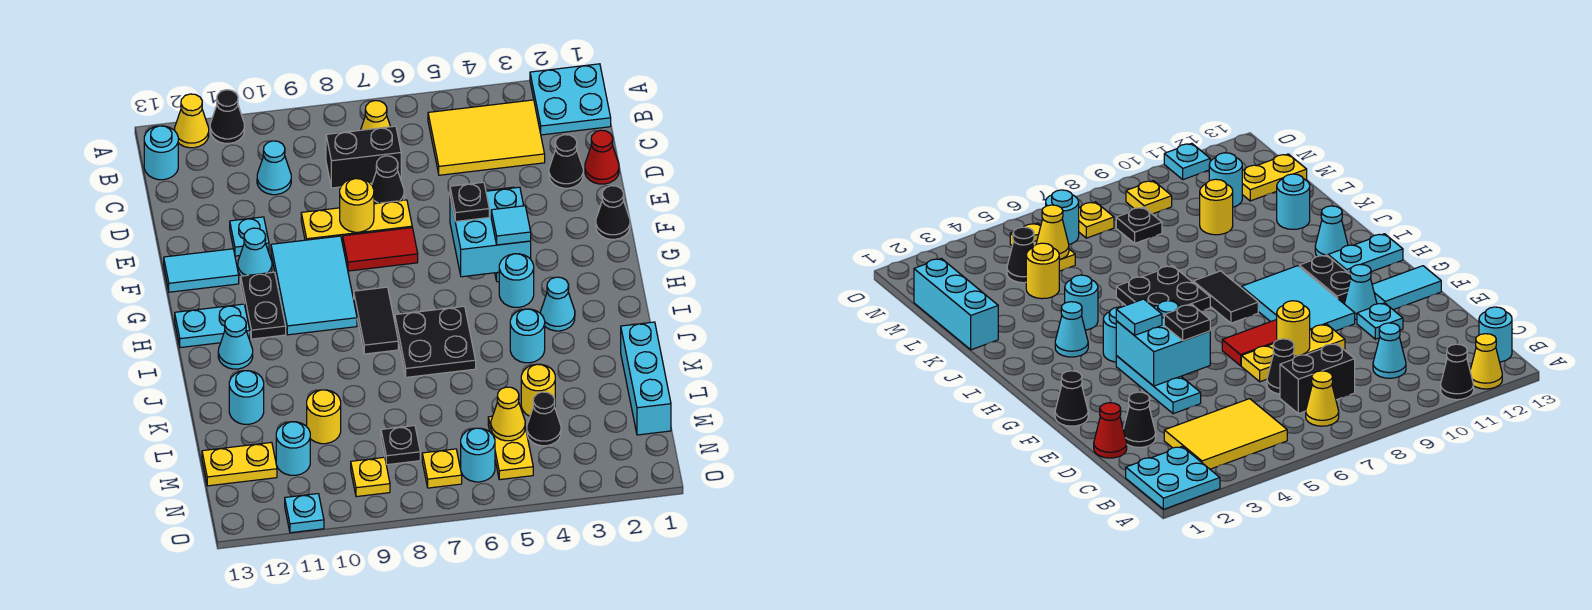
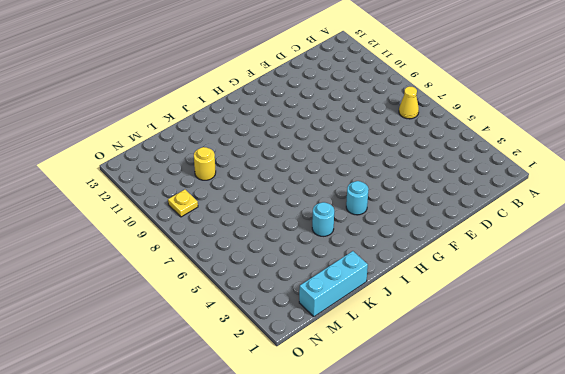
none -> cyan 2x2 plate [530,64,611,135]
none -> black 1x1 cone [210,90,244,143]
none -> yellow 1x1 cone [175,94,209,148]
none -> yellow 2x3 tile [428,100,545,175]

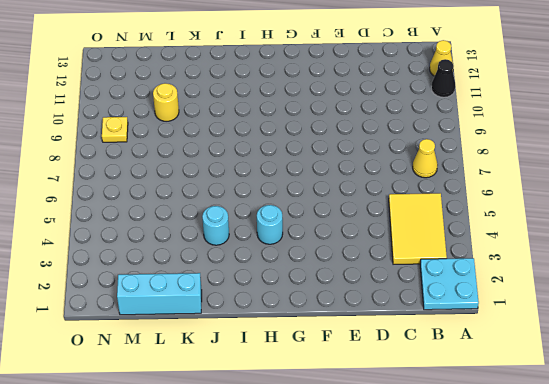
none -> cyan 1x1 round brick [144,126,178,180]
none -> black 1x2 brick [326,126,401,188]
none -> cyan 1x1 cone [257,141,291,195]
none -> red 1x1 cone [585,130,619,184]

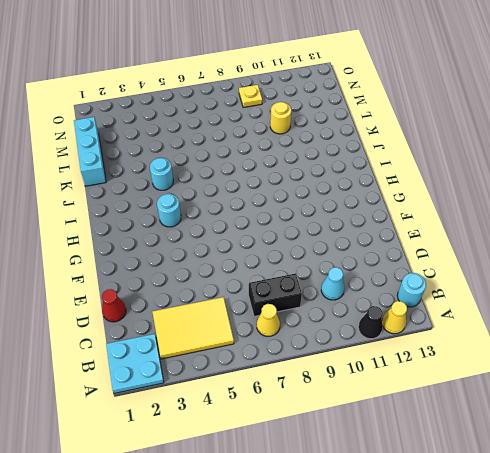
none -> black 1x1 cone [549,135,583,188]
none -> black 1x1 cone [372,156,404,204]
none -> cyan 1x3 plate [1116,356,1201,414]
none -> yellow 1x3 plate [301,200,412,243]

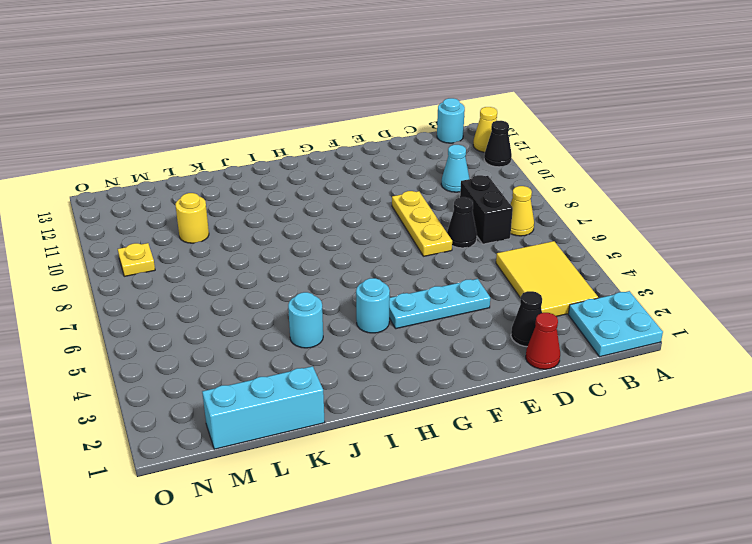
none -> cyan 1x1 plate [230,217,269,256]
none -> black 1x1 cone [596,186,630,239]
none -> red 1x2 tile [342,228,418,271]
none -> cyan 2x3 tile [271,236,357,335]

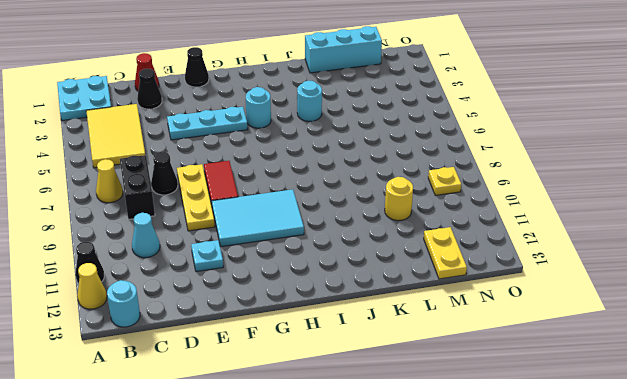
none -> cyan 1x1 cone [238,228,272,276]
none -> cyan 1x2 tile [164,249,239,292]
none -> black 1x2 plate [241,272,286,339]
none -> black 1x2 tile [354,287,398,354]

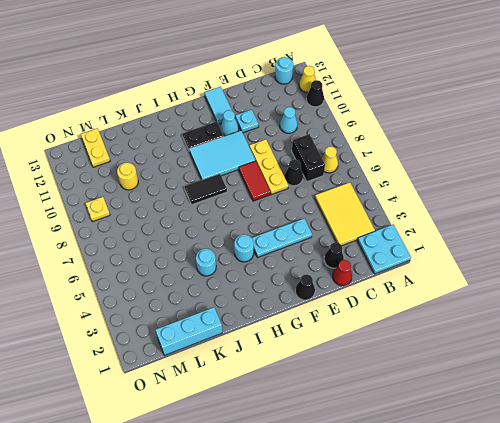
none -> cyan 1x2 plate [175,304,250,348]
none -> cyan 1x1 cone [541,277,575,331]
none -> black 2x2 plate [395,306,476,377]
none -> cyan 1x1 cone [218,315,253,369]

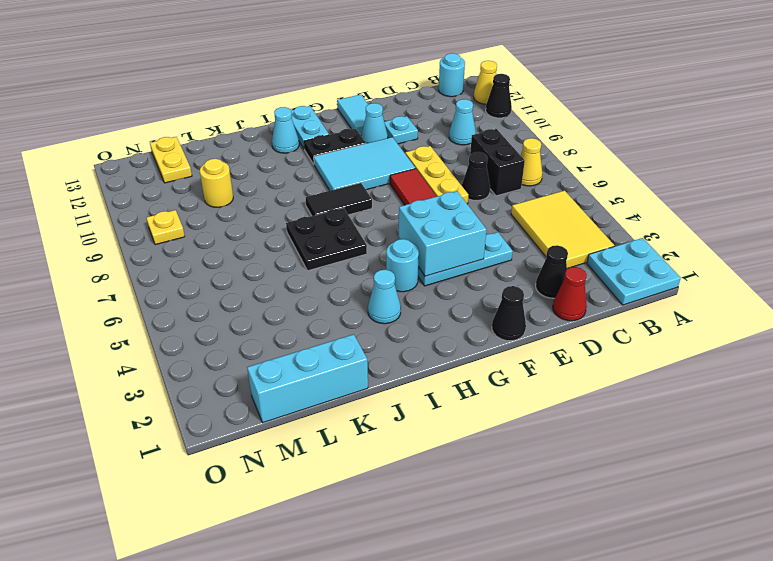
none -> cyan 1x1 round brick [510,309,545,363]
none -> cyan 1x1 round brick [229,371,264,424]
none -> yellow 1x1 round brick [521,364,555,416]
none -> black 1x1 cone [527,392,561,446]

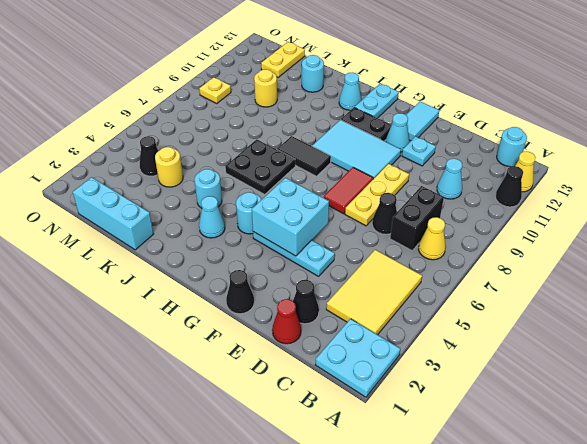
none -> yellow 1x2 plate [488,416,533,480]
none -> black 1x1 plate [381,426,420,465]
none -> cyan 1x1 round brick [276,422,310,475]
none -> cyan 1x1 round brick [461,428,495,482]

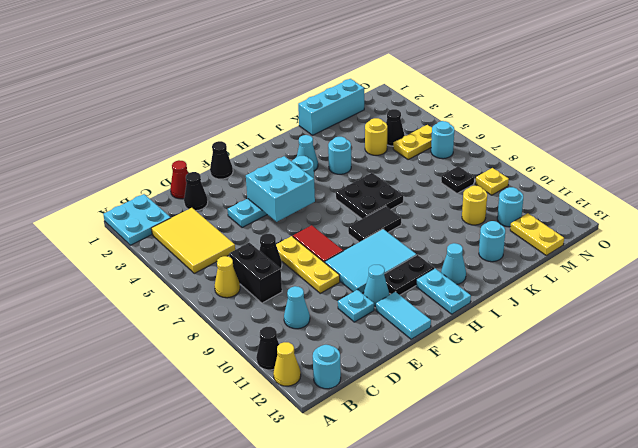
none -> yellow 1x1 plate [422,449,462,488]
none -> cyan 1x1 plate [285,494,324,533]
none -> yellow 1x1 round brick [340,179,374,232]
none -> yellow 1x1 cone [491,387,525,441]

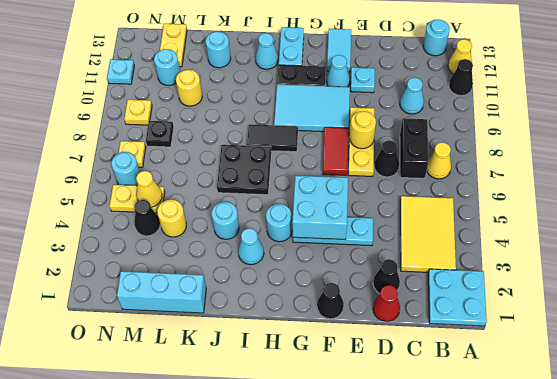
none -> black 1x1 plate [450,182,489,222]
none -> cyan 1x1 tile [491,206,531,245]

